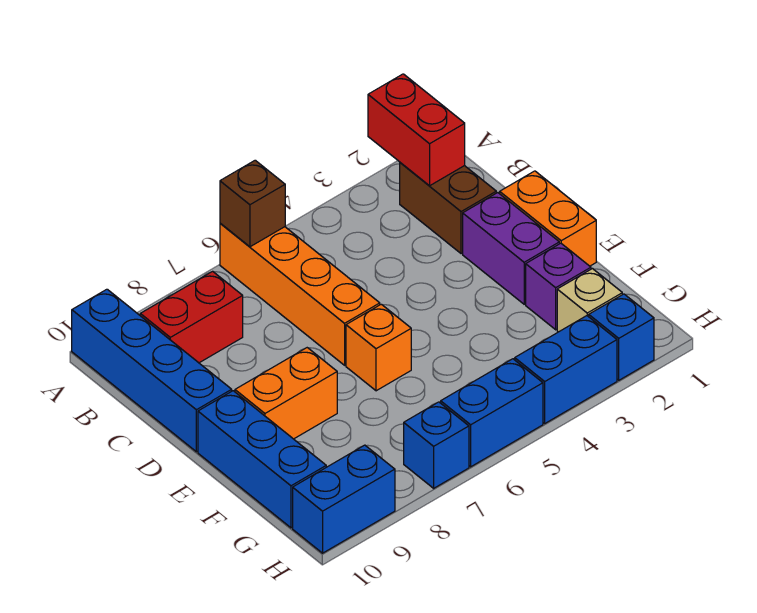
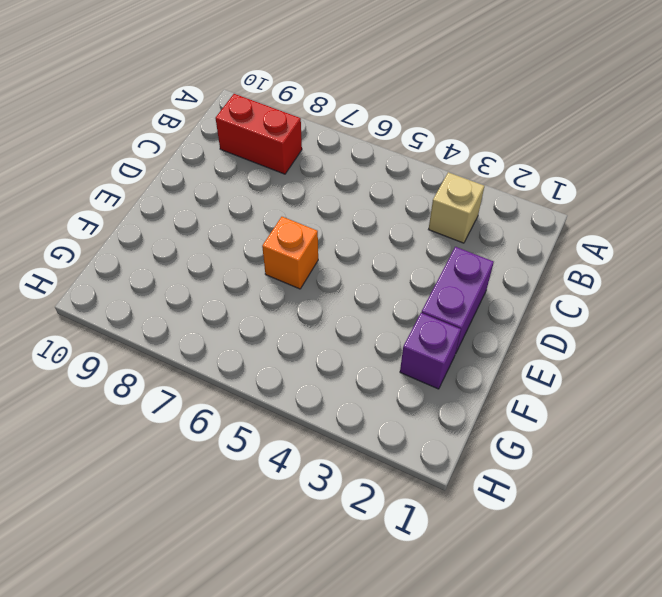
tan 1x1 brick [429,172,484,243] -> tan 1x1 brick moved to [557,269,622,332]
none -> orange 1x4 brick [220,223,380,365]
none -> blue 1x4 brick [72,289,232,452]
none -> brown 1x2 brick [400,163,496,254]

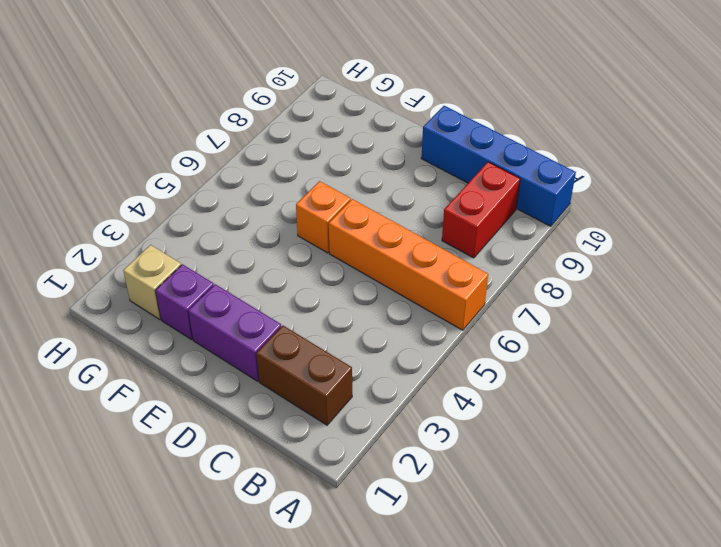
none -> orange 1x2 brick [500,171,596,266]
none -> orange 1x2 brick [235,348,337,439]
none -> blue 1x3 brick [198,391,326,528]

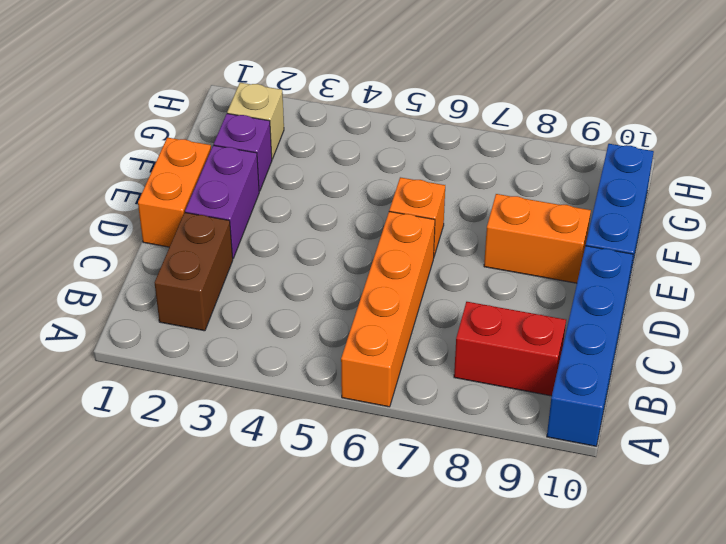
none -> blue 1x1 brick [589,294,654,380]
none -> blue 1x2 brick [515,316,617,423]
none -> blue 1x2 brick [441,359,543,467]

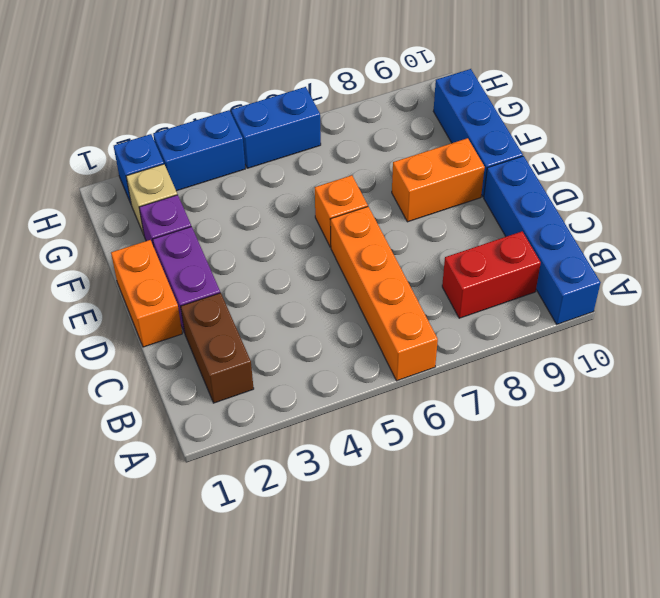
none -> blue 1x1 brick [404,402,469,488]
none -> blue 1x2 brick [293,445,395,553]
none -> red 1x2 brick [368,74,465,186]

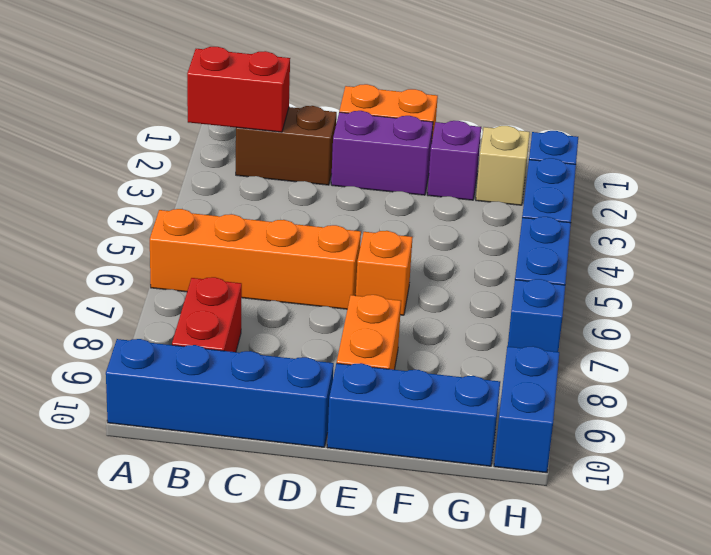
none -> brown 1x1 brick [220,160,285,247]

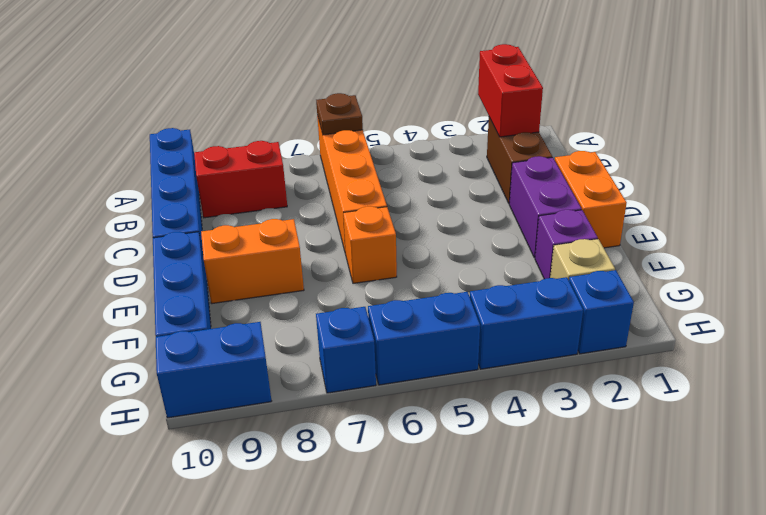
brown 1x1 plate [316,93,363,135] -> brown 1x1 brick [220,160,285,247]

